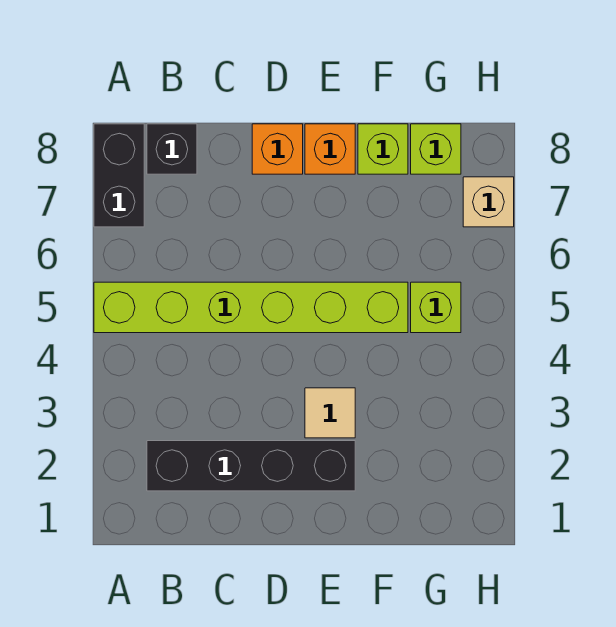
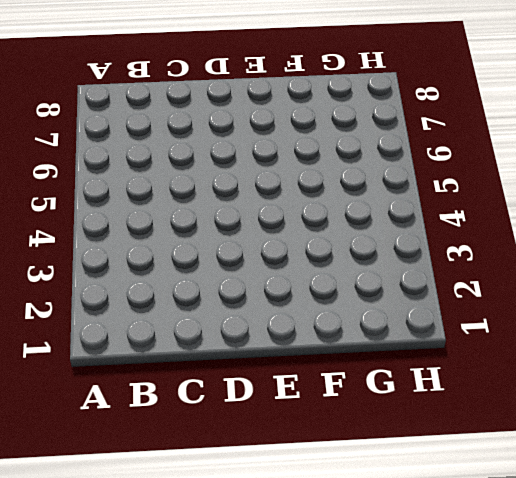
none -> lime 1x6 brick [94,282,408,333]
none -> black 1x2 brick [94,124,144,227]

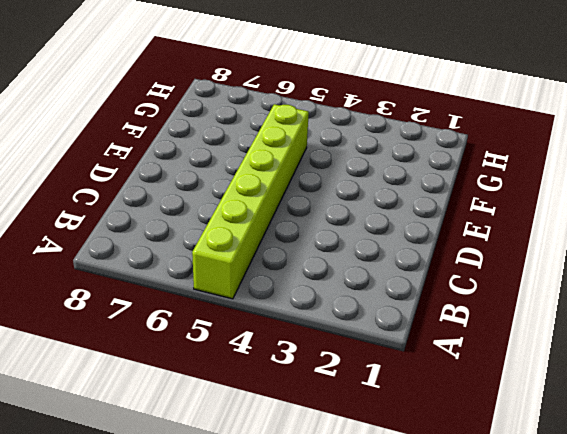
none -> black 1x2 brick [94,124,144,227]
none -> black 1x4 brick [147,441,355,491]

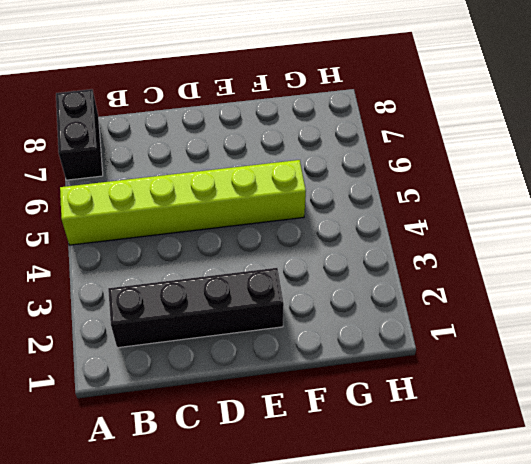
none -> black 1x1 brick [147,124,197,174]
none -> orange 1x1 brick [252,124,303,174]

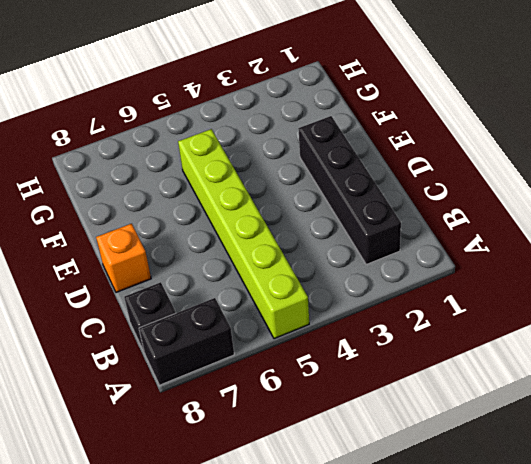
none -> tan 1x1 tile [305,388,355,438]
none -> orange 1x1 brick [305,124,355,174]

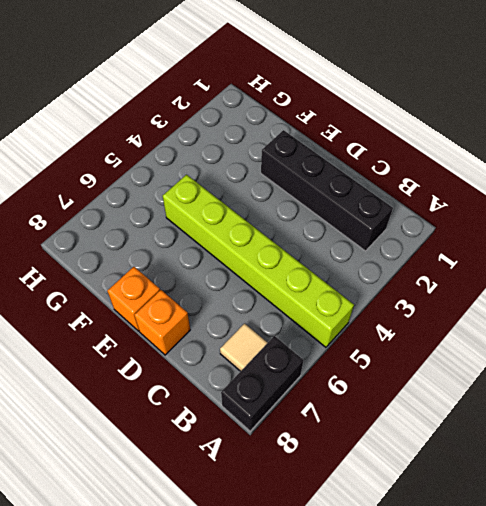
tan 1x1 tile [220,323,268,371] -> tan 1x1 tile moved to [305,388,355,438]
none -> black 1x1 brick [147,124,197,174]
none -> lime 1x1 brick [358,124,408,174]

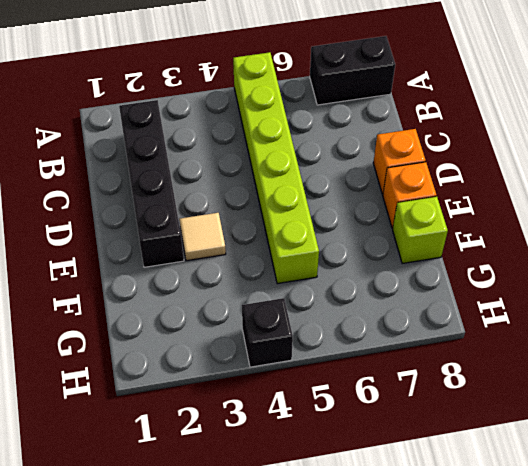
black 1x1 brick [242,298,293,367] -> black 1x1 brick moved to [147,124,197,174]
none -> lime 1x1 brick [411,282,461,333]
none -> lime 1x1 brick [411,124,461,174]

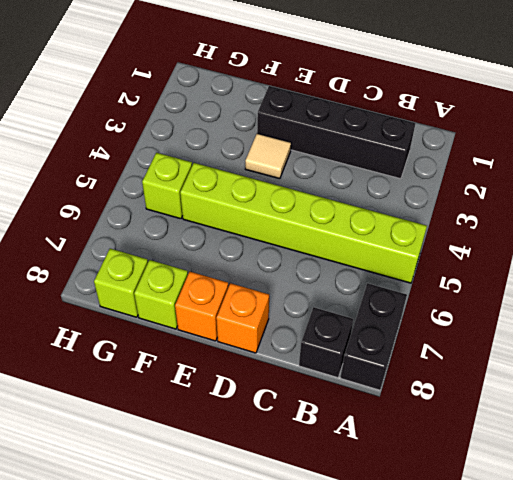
none -> tan 1x1 brick [463,177,514,227]

